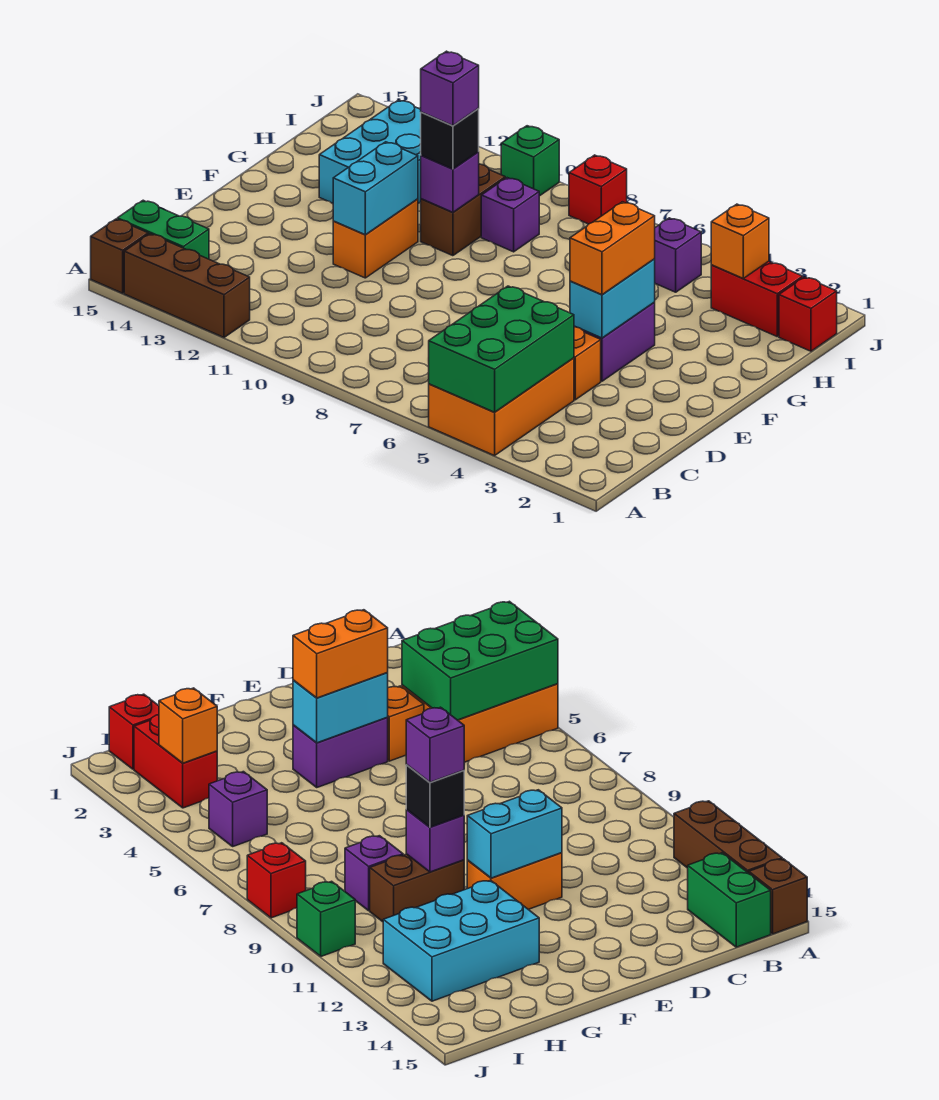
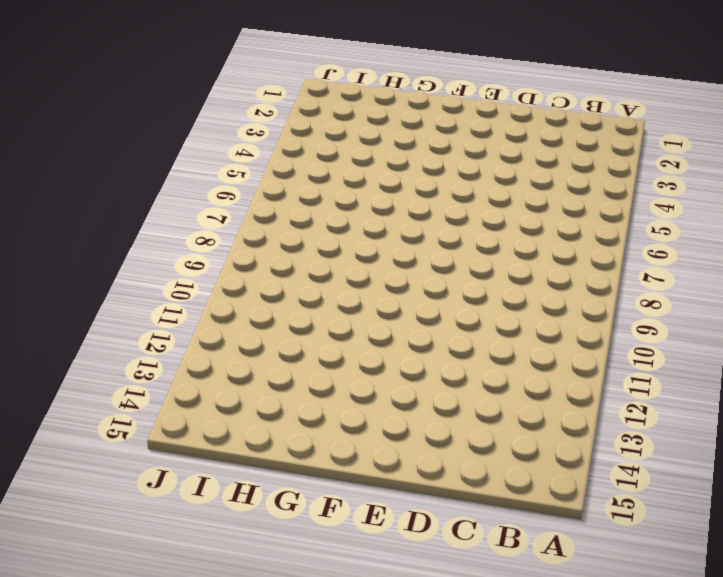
none -> orange 2x3 brick [429,358,574,456]
none -> brown 1x3 brick [124,234,250,337]
none -> brown 1x1 brick [91,219,148,293]

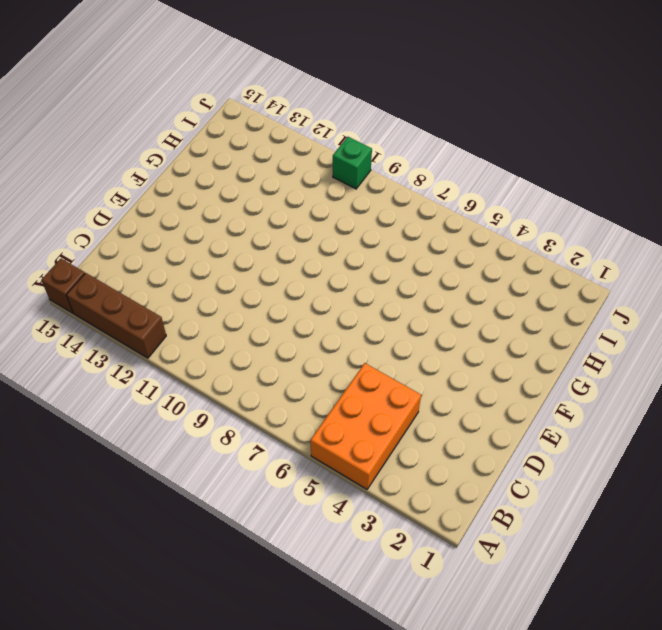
none -> green 1x2 brick [117,200,209,259]
none -> orange 1x1 brick [574,327,601,400]
none -> purple 1x2 brick [574,303,655,381]

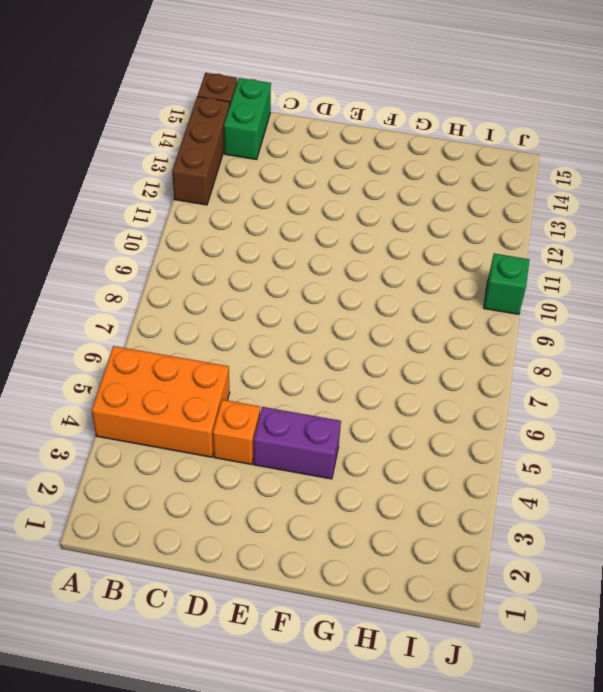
none -> orange 1x2 brick [333,199,418,278]
none -> brown 1x2 brick [421,164,505,256]
none -> cyan 2x3 brick [319,100,421,203]

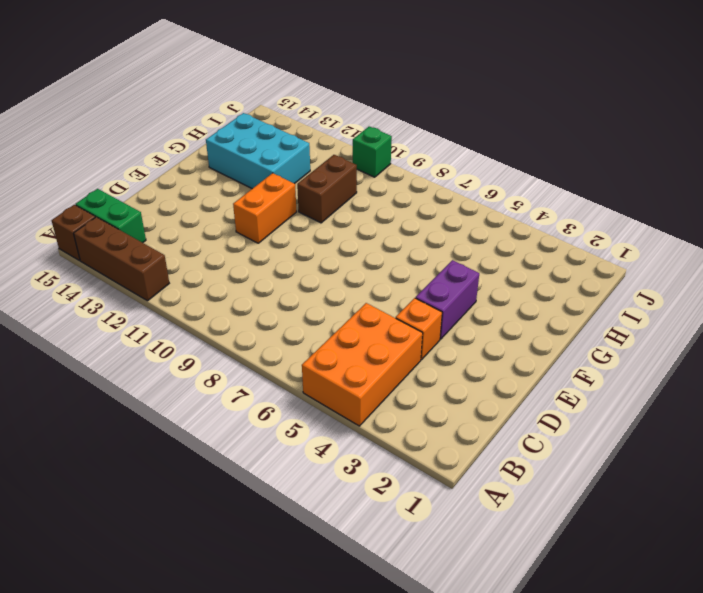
cyan 2x3 brick [206,113,310,189] -> cyan 2x3 brick turned to [319,100,421,203]
none -> purple 1x1 brick [481,178,539,252]
none -> red 1x1 brick [779,277,837,351]
none -> red 1x2 brick [711,261,803,336]

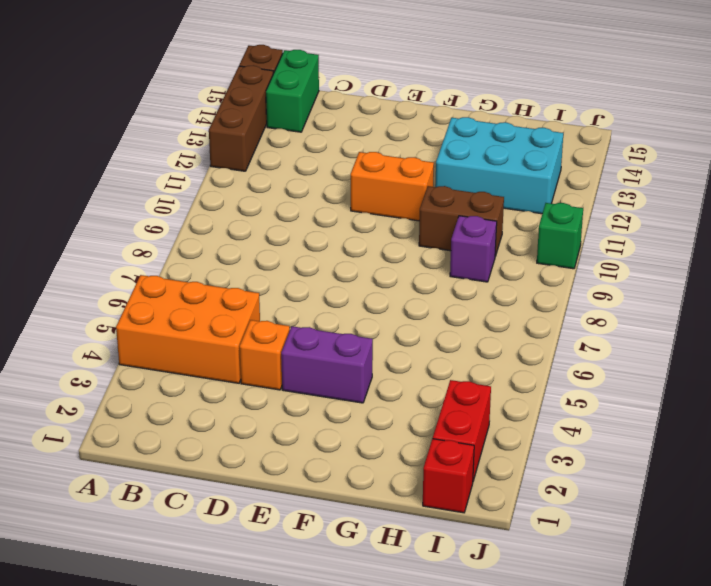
none -> purple 1x1 brick [655,218,701,292]
none -> red 1x1 brick [569,155,627,224]
none -> green 2x3 brick [429,286,574,412]

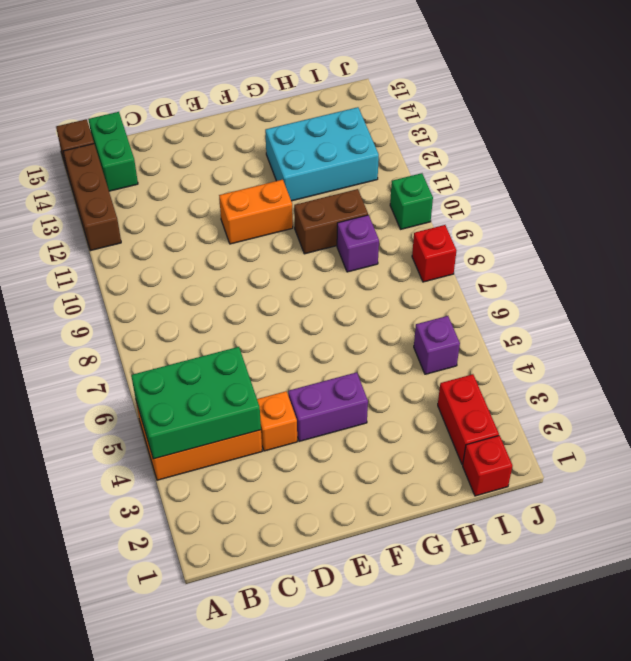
none -> cyan 1x2 brick [570,259,655,338]
none -> cyan 1x2 brick [333,142,418,235]
none -> purple 1x1 brick [421,152,479,212]

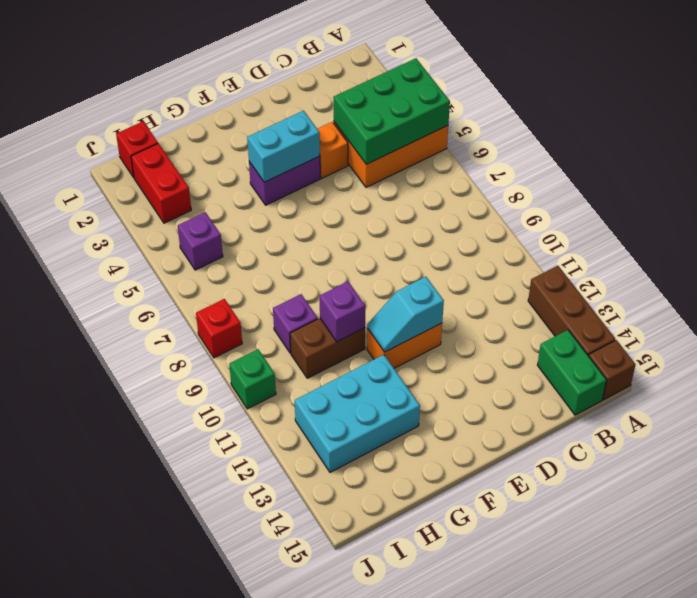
cyan 1x2 slope [367,277,444,352] -> cyan 1x2 brick [333,142,418,235]
none -> orange 1x1 brick [711,204,769,278]
none -> orange 1x2 brick [570,202,655,295]
none -> black 1x1 brick [421,109,479,169]

